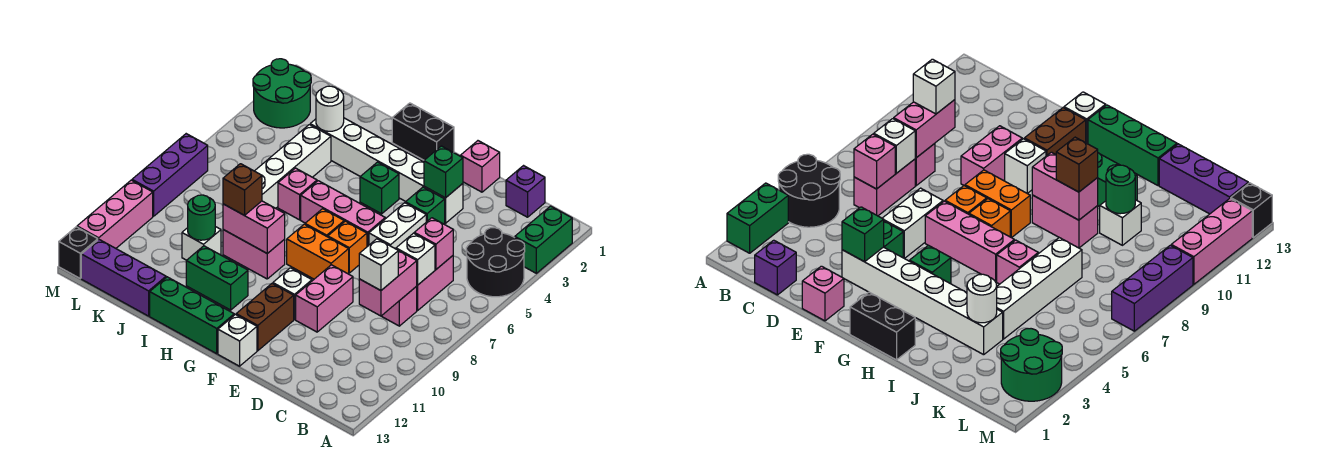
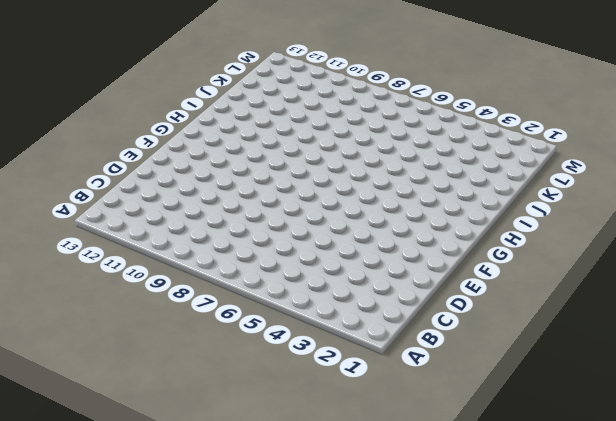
none -> green 1x2 brick [515,206,572,273]
none -> black 2x2 round brick [466,228,525,297]
none -> purple 1x1 brick [506,166,545,217]
none -> pink 1x2 brick [417,256,453,310]

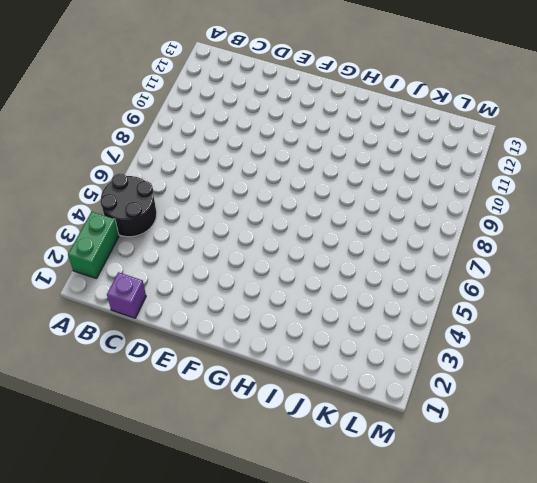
none -> pink 1x2 brick [417,256,453,310]
none -> pink 1x1 brick [382,286,417,326]
none -> pink 1x1 brick [461,141,500,192]
none -> white 1x6 brick [310,118,463,223]

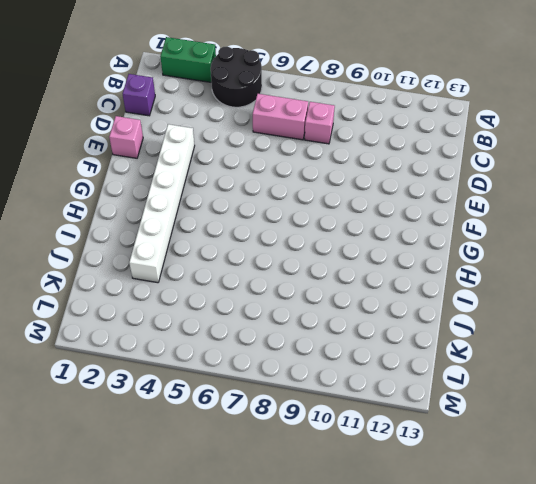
none -> green 1x1 brick [406,187,445,224]
none -> white 1x2 brick [369,203,426,249]
none -> pink 1x2 brick [296,265,353,332]
none -> pink 1x3 brick [301,181,385,247]

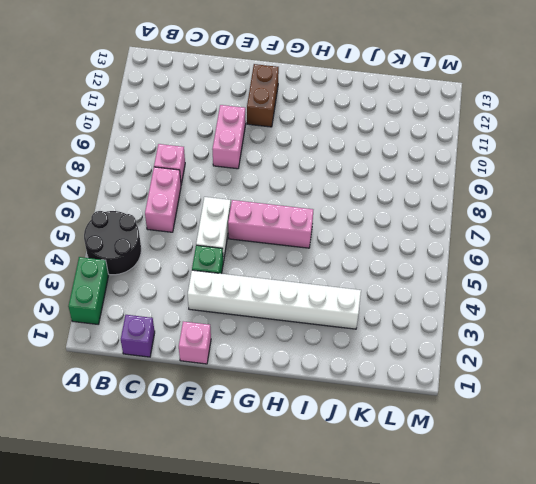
none -> orange 1x1 brick [328,221,367,273]
none -> orange 1x2 brick [287,224,349,279]
none -> white 1x1 brick [273,268,312,320]
none -> white 1x1 brick [218,315,257,366]

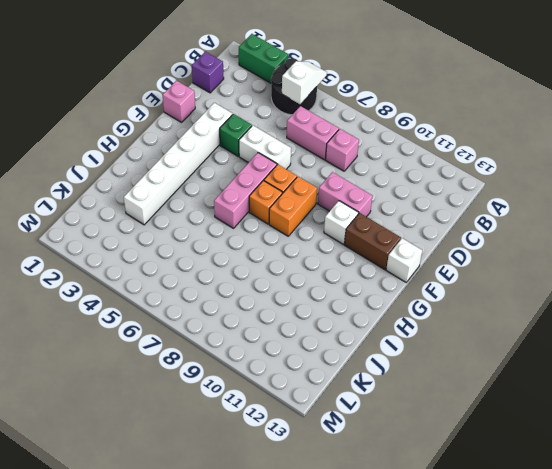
white 1x2 slope [282,61,327,104] -> none
none -> black 1x2 brick [392,103,454,160]
none -> green 1x1 brick [360,162,399,214]
none -> green 1x3 brick [150,277,234,354]
none -> pink 1x2 brick [223,230,285,279]

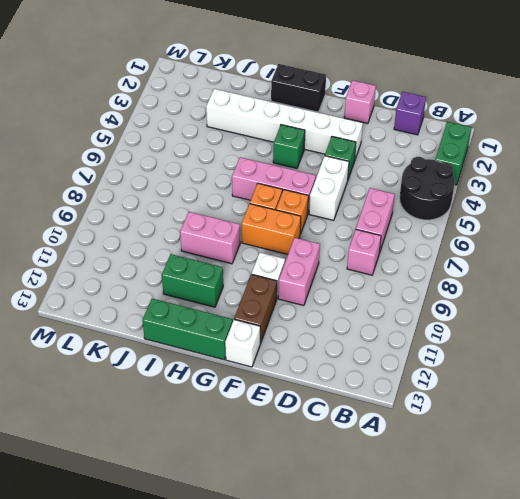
none -> pink 1x1 brick [278,168,317,220]
none -> white 1x4 brick [255,125,331,208]
none -> white 1x1 brick [182,227,221,260]
none -> purple 1x3 brick [81,240,166,316]

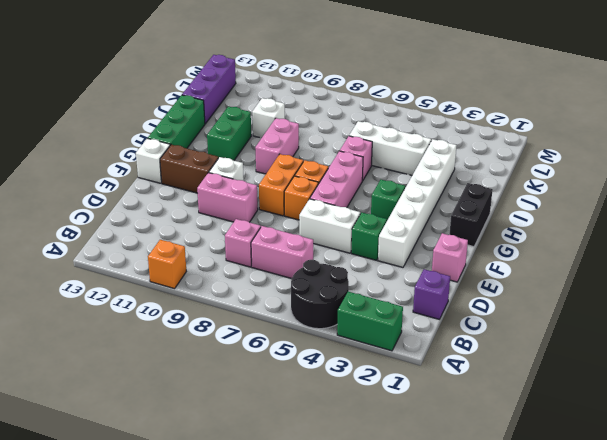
orange 1x1 brick [148,240,186,289] -> none
white 1x3 brick [349,121,431,175] -> white 1x4 brick [255,125,331,208]
none -> green 2x2 round brick [253,59,311,128]
none -> purple 1x3 brick [132,134,208,216]
none -> pink 1x3 brick [77,180,153,248]
none -> black 1x1 brick [59,227,98,278]

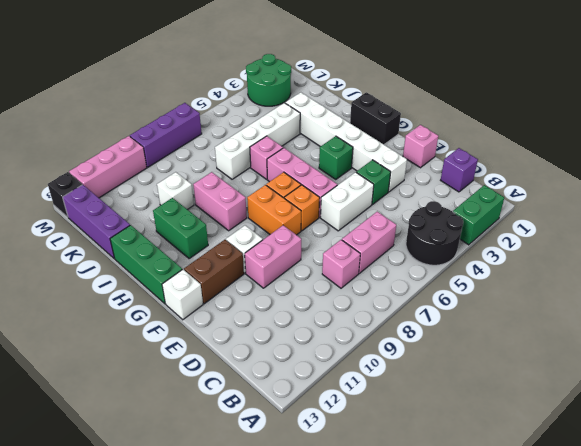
none -> pink 1x1 brick [414,218,453,269]
none -> white 1x1 brick [396,233,435,285]
none -> pink 1x2 brick [359,251,417,316]
none -> green 1x1 brick [424,146,463,198]

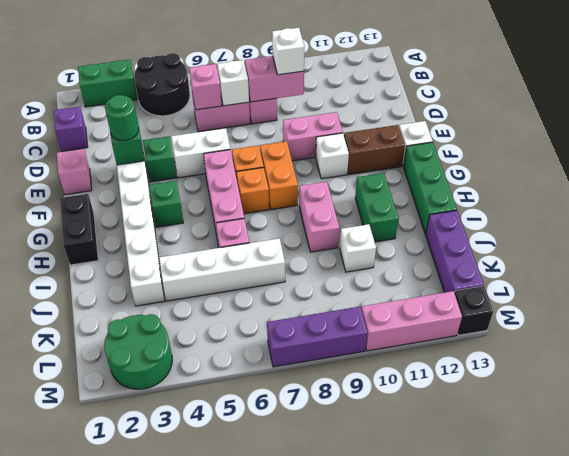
green 1x1 round brick [105,95,139,141] -> green 1x1 round brick moved to [188,195,215,240]
none -> pink 1x2 brick [223,201,285,254]
none -> white 1x1 round brick [316,86,344,131]
none -> brown 1x1 brick [223,164,262,215]

